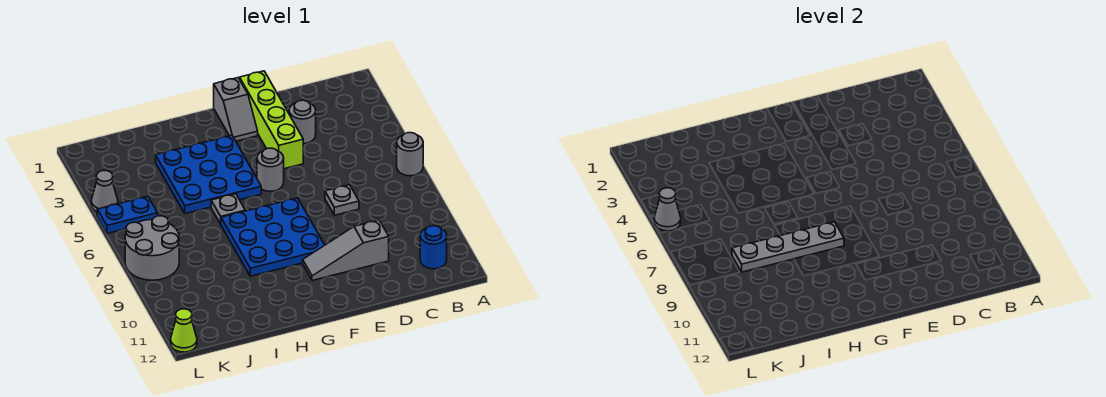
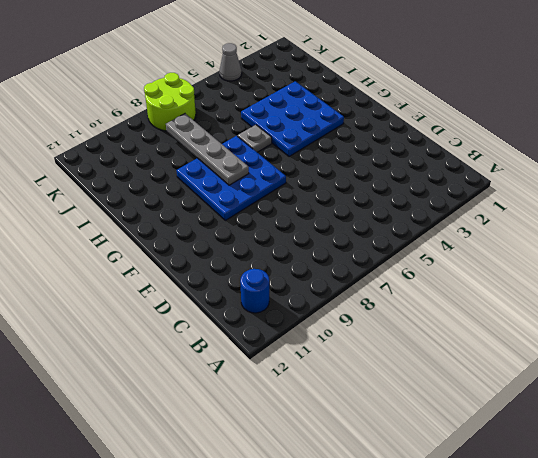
lime 2x2 round brick [144,73,196,131] -> grey 2x2 round brick [125,216,179,280]
none -> grey 1x1 round brick [397,133,423,176]
none -> grey 1x1 round brick [289,100,316,144]
none -> grey 1x1 plate [325,185,359,215]

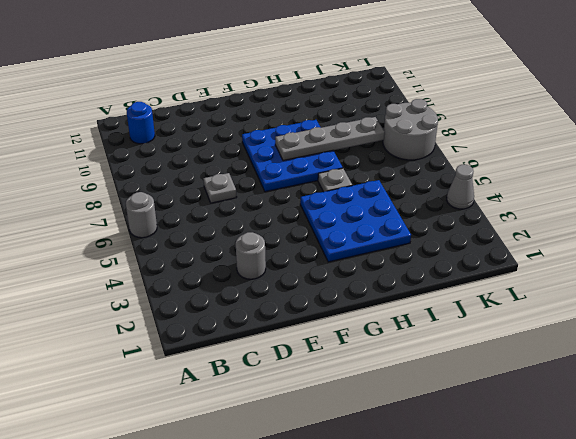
none -> grey 1x3 slope [303,220,389,280]
none -> lime 1x4 brick [240,71,303,169]
none -> grey 1x2 slope [214,78,258,141]

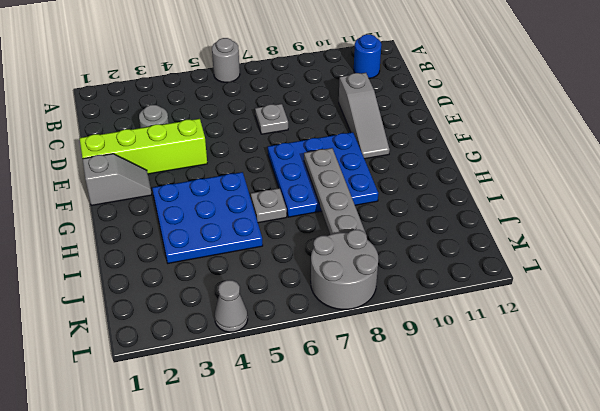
none -> grey 1x1 round brick [257,148,284,191]
none -> blue 1x2 plate [97,196,158,233]
none -> lime 1x1 cone [171,309,197,352]

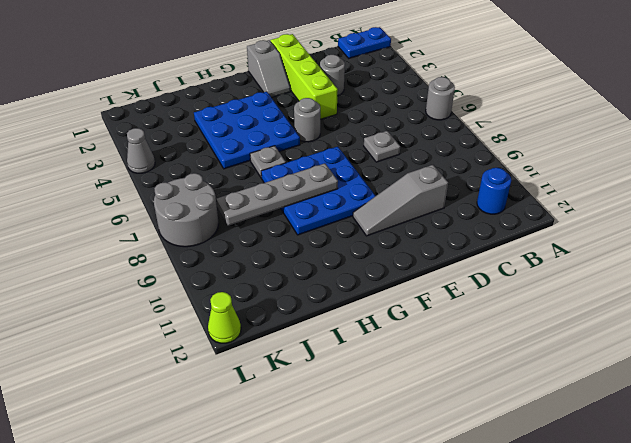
blue 1x2 plate [338,27,391,58] -> blue 1x2 plate moved to [97,196,158,233]
none -> grey 1x1 cone [654,188,681,231]

